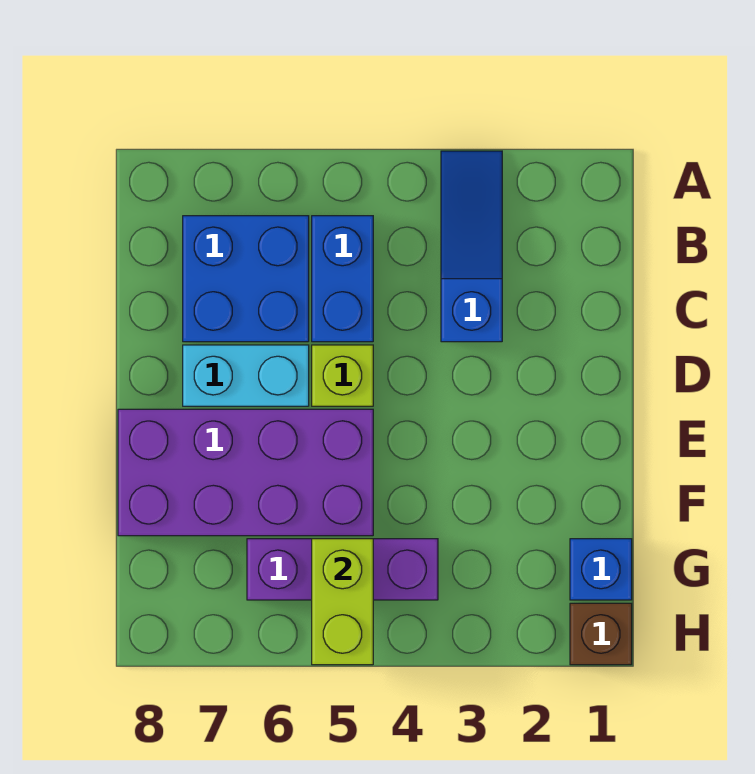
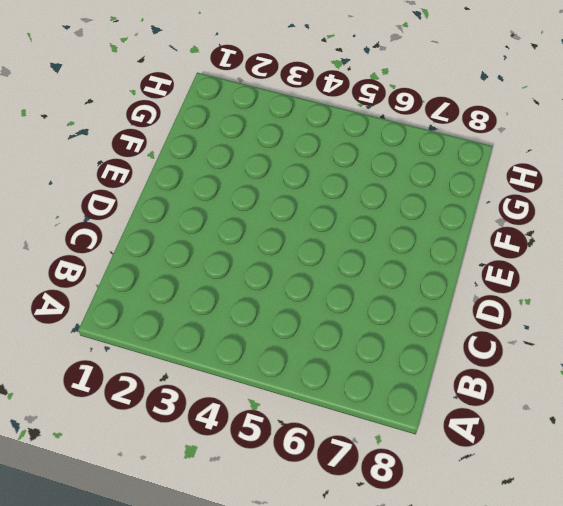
none -> blue 1x3 slope [441,151,502,342]
none -> blue 1x2 brick [312,216,373,342]

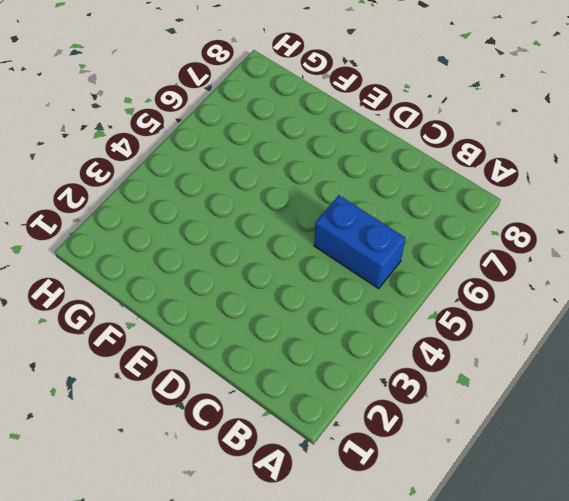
none -> blue 1x3 slope [441,151,502,342]
none -> blue 2x2 brick [183,216,309,342]

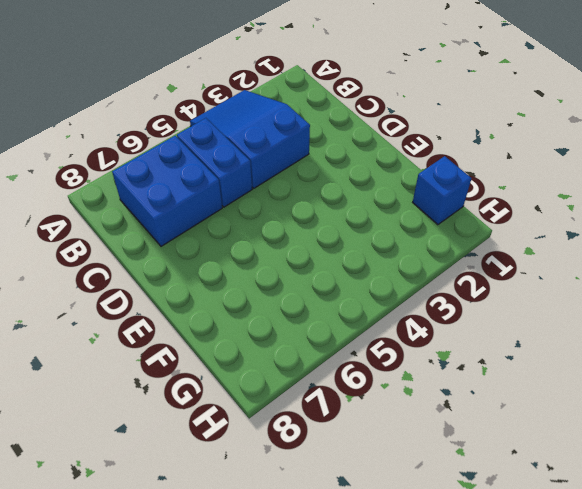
blue 2x3 slope [190,90,310,188] -> blue 1x3 slope [441,151,502,342]
none -> lime 1x1 brick [312,345,373,406]
none -> cyan 1x2 brick [183,345,309,406]

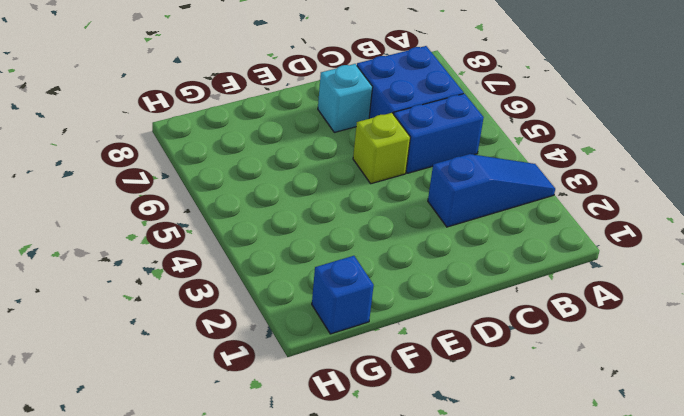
cyan 1x1 brick [318,64,373,132] -> cyan 1x2 brick [183,345,309,406]
none -> purple 2x4 brick [118,409,373,536]
none -> purple 1x3 brick [247,539,438,600]

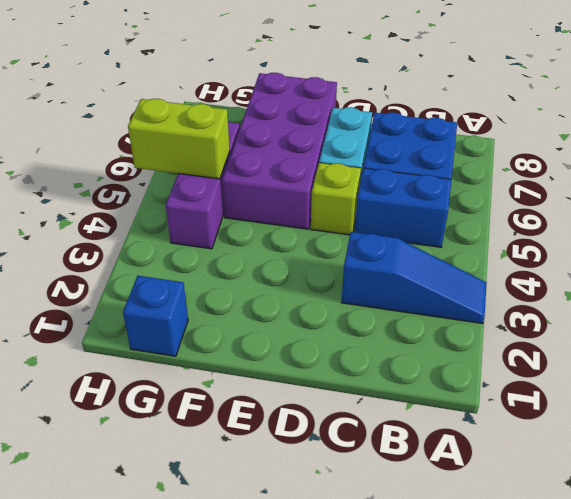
none -> brown 1x1 brick [570,603,632,665]

